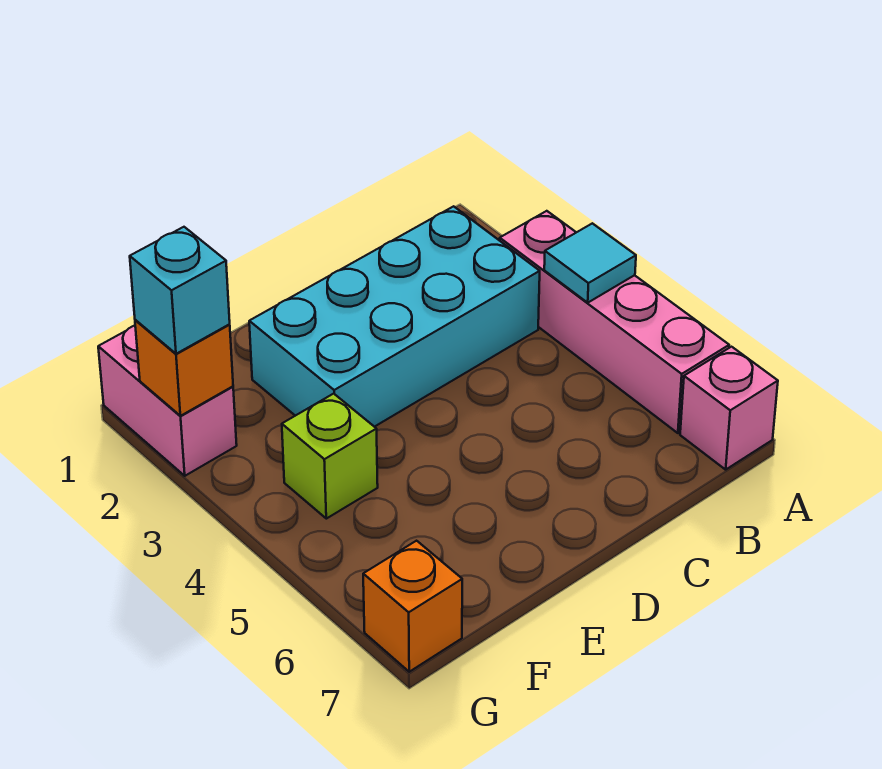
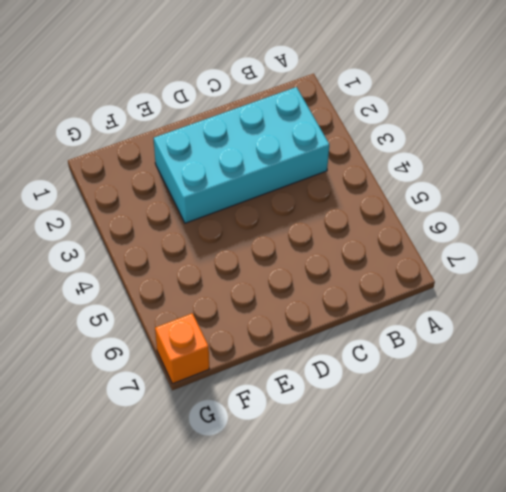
none -> pink 1x4 brick [500,211,729,433]
none -> pink 1x1 brick [680,347,778,470]

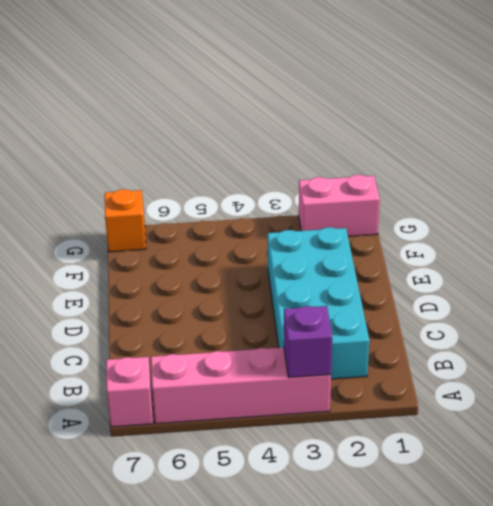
purple 1x1 brick [284,306,332,378] -> none
none -> lime 1x1 brick [282,394,378,519]
none -> cyan 1x1 tile [544,223,636,303]

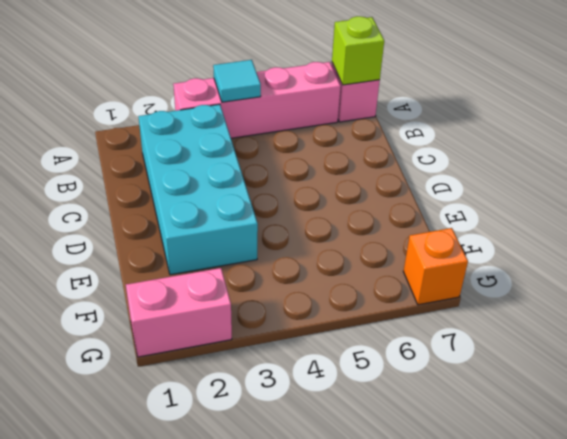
lime 1x1 brick [332,16,384,85] -> lime 1x1 brick moved to [282,394,378,519]
none -> orange 1x1 brick [135,320,233,416]
none -> cyan 1x1 brick [130,227,230,354]

